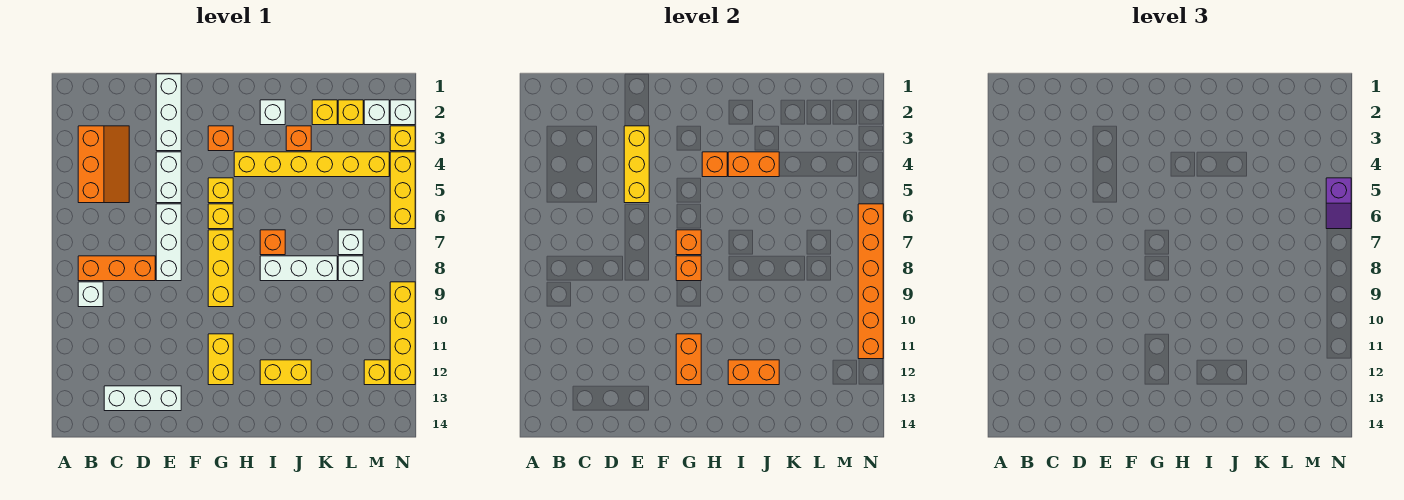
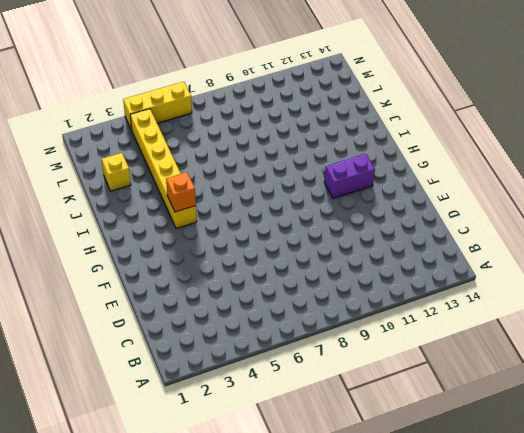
purple 1x2 brick [324,154,375,198] -> yellow 1x2 brick [208,334,233,385]
none -> orange 2x3 slope [78,126,129,203]
none -> orange 1x3 brick [78,256,155,281]
none -> white 1x1 brick [78,282,103,307]
none -> white 1x3 brick [104,386,181,411]

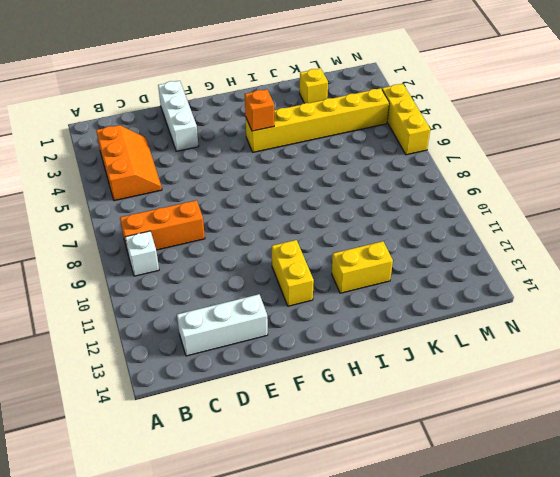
none -> white 1x2 brick [156,152,181,203]
none -> white 1x3 brick [156,204,181,281]
none -> orange 1x1 brick [208,126,233,151]
none -> yellow 1x1 brick [208,178,233,203]

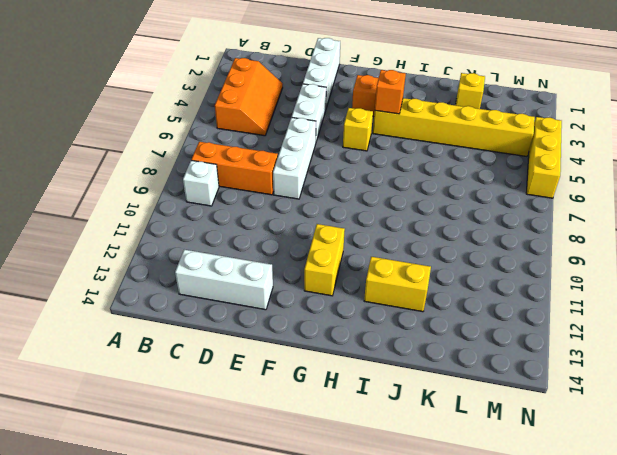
none -> yellow 1x1 brick [208,204,233,229]
none -> yellow 1x3 brick [208,230,233,307]
none -> white 1x1 brick [260,100,285,125]
none -> orange 1x1 brick [260,230,285,255]

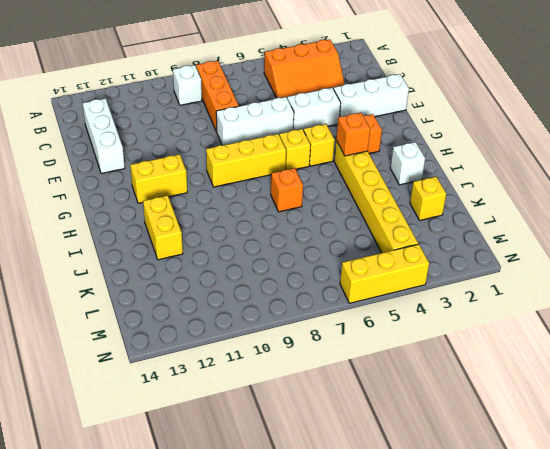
none -> white 1x3 brick [260,256,337,281]
none -> orange 1x1 brick [286,126,311,151]
none -> yellow 1x1 brick [338,100,363,125]
none -> white 1x1 brick [338,230,363,255]

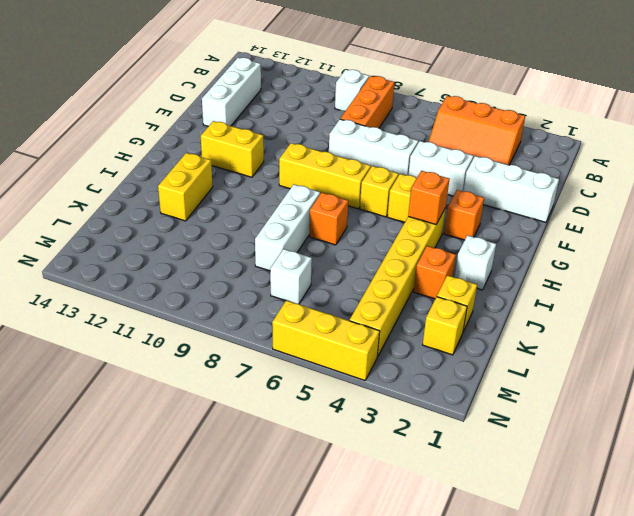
none -> white 1x1 brick [338,256,363,281]
none -> white 1x1 brick [364,100,389,125]
none -> yellow 1x1 brick [364,360,389,385]
none -> white 1x1 brick [390,100,415,125]

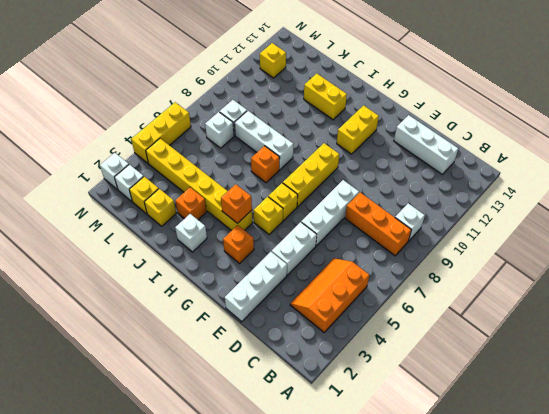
none -> yellow 1x1 brick [390,126,415,151]
none -> yellow 1x4 brick [390,282,415,385]
none -> yellow 1x3 brick [624,126,649,203]
none -> orange 1x1 brick [676,230,701,255]

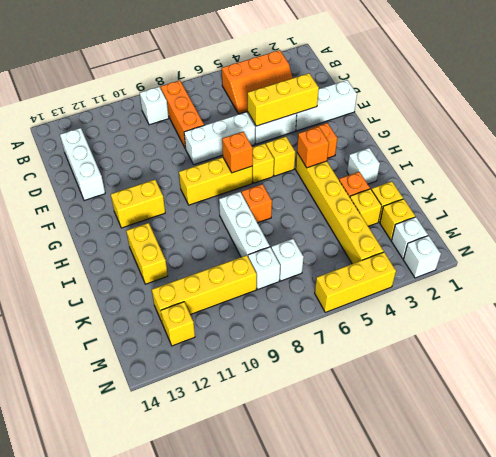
yellow 1x1 brick [350,189,382,226] -> yellow 1x1 brick moved to [390,126,415,151]
yellow 1x4 brick [152,255,257,324] -> yellow 1x4 brick moved to [390,282,415,385]
none -> orange 1x1 brick [676,256,701,281]
none -> orange 1x2 brick [676,334,701,385]
none -> orange 1x2 brick [728,152,779,177]
none -> orange 1x2 brick [728,360,779,385]

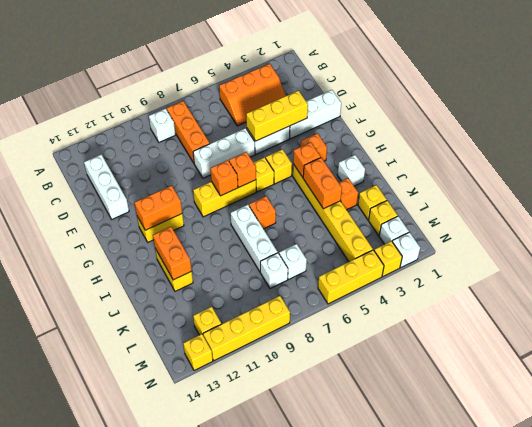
yellow 1x1 brick [183,334,213,371] -> none
none -> orange 1x6 brick [858,204,883,359]
none -> purple 1x2 slope [1326,178,1351,229]

